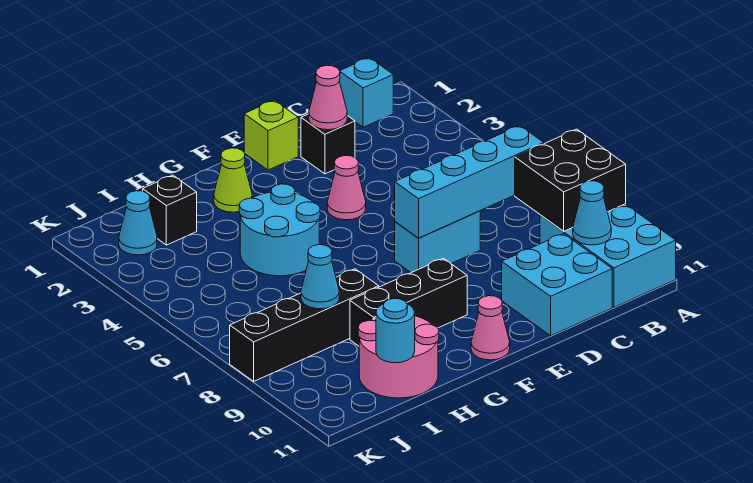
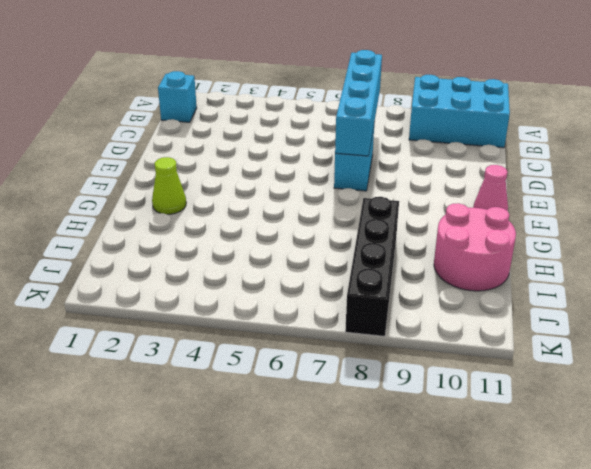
none -> cyan 2x2 brick [502,234,612,336]
none -> black 1x1 brick [301,114,355,174]
none -> lime 1x1 brick [244,100,298,170]

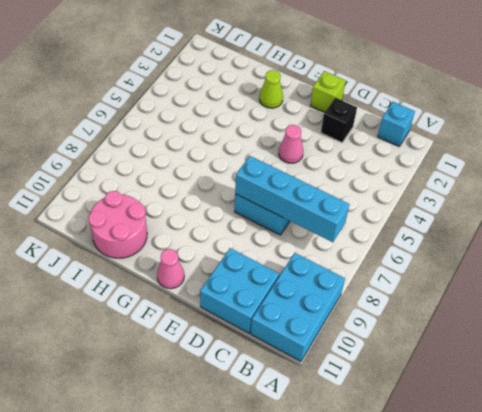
none -> black 1x3 brick [350,258,467,346]
none -> cyan 2x2 round brick [239,184,320,276]
none -> black 1x4 brick [230,269,379,381]

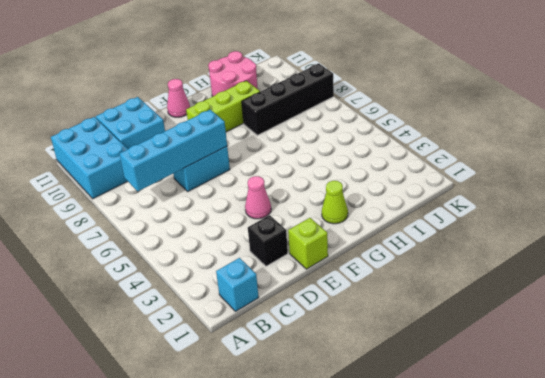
lime 1x3 brick [186,81,260,132] -> black 1x3 brick [350,258,467,346]
none -> cyan 2x2 round brick [239,184,320,276]
none -> black 1x1 brick [143,175,197,245]
none -> cyan 1x1 cone [119,191,157,255]

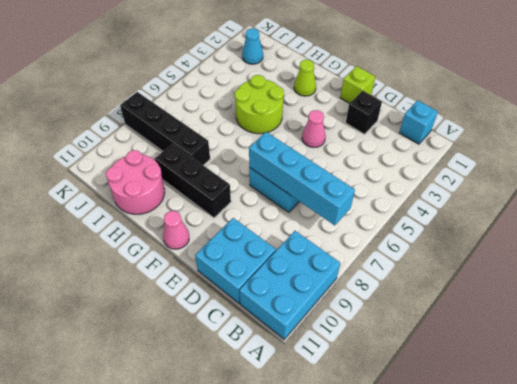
lime 2x2 round brick [235,75,284,134] -> cyan 2x2 round brick [239,184,320,276]
none -> black 1x1 brick [143,175,197,245]
none -> black 2x2 brick [515,129,626,231]
none -> cyan 1x1 cone [573,181,611,245]

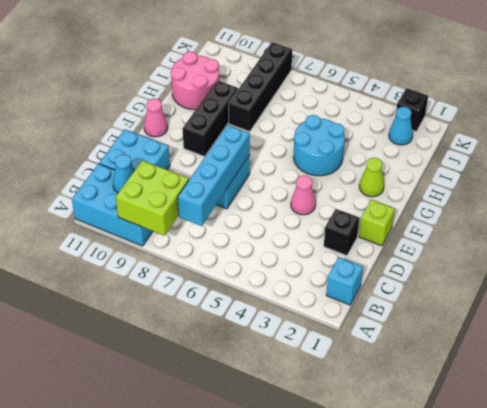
lime 2x2 brick [116,160,189,236] -> black 2x2 brick [515,129,626,231]
black 1x1 brick [396,88,428,131] -> black 1x1 brick moved to [143,175,197,245]
none -> pink 1x1 cone [309,65,347,130]
none -> cyan 1x1 cone [301,245,339,309]
none -> cyan 1x1 round brick [376,299,415,363]

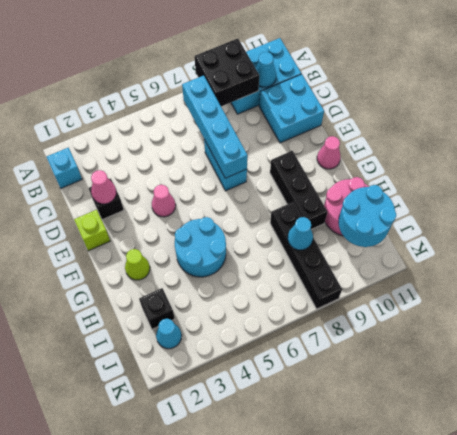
cyan 2x2 round brick [338,185,396,247] -> cyan 1x1 round brick [376,299,415,363]

